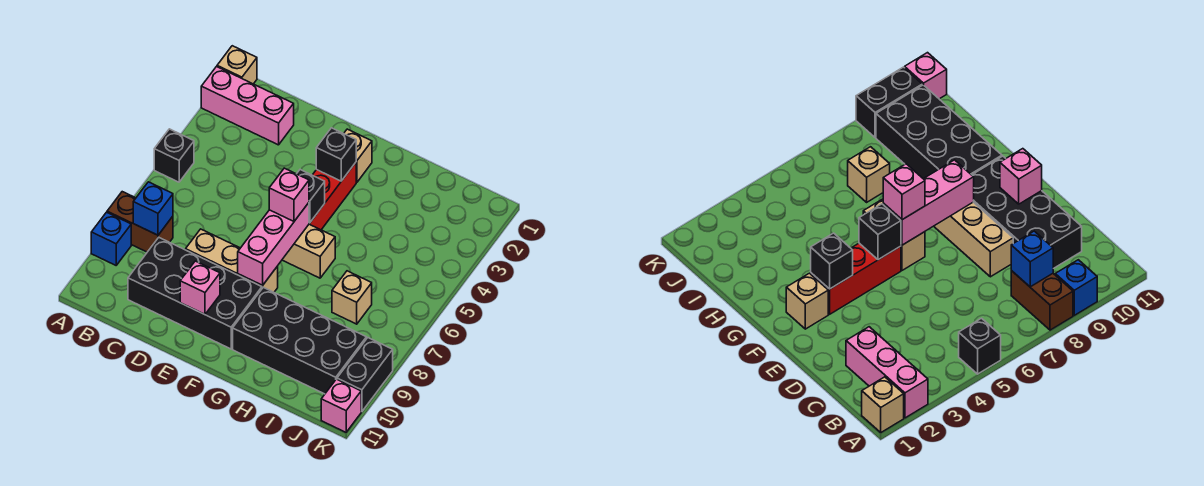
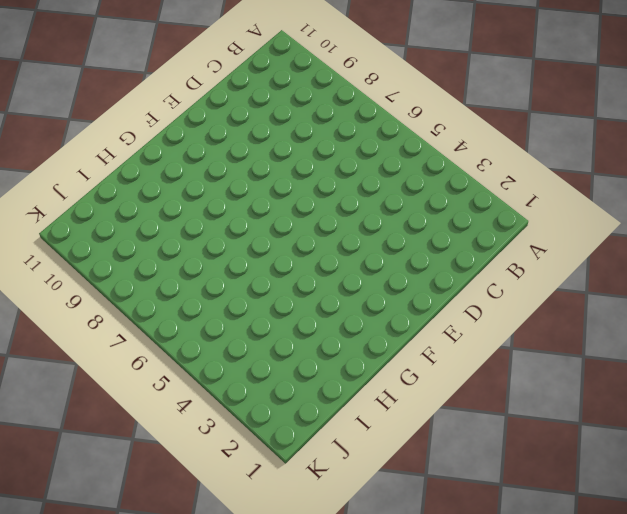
none -> tan 1x1 brick [217,46,257,84]
none -> pink 1x3 brick [201,67,294,145]
none -> black 1x1 brick [154,129,194,182]

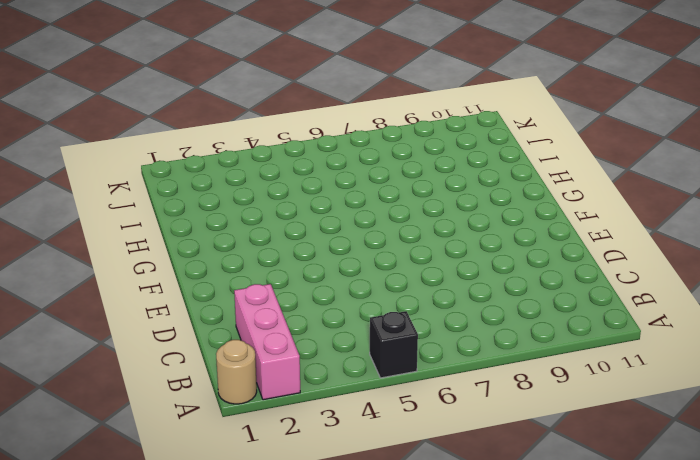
tan 1x1 round brick [216,340,257,404] -> tan 1x1 brick [217,46,257,84]
none -> brown 1x2 brick [107,192,173,252]
none -> blue 1x1 brick [91,212,131,265]
none -> black 2x4 brick [128,238,262,349]

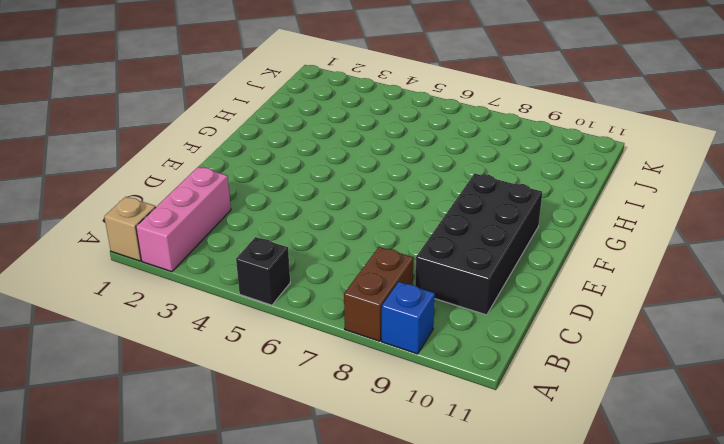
none -> tan 1x3 brick [186,229,278,292]
none -> tan 1x1 brick [344,129,372,182]
none -> red 1x3 brick [309,163,356,230]

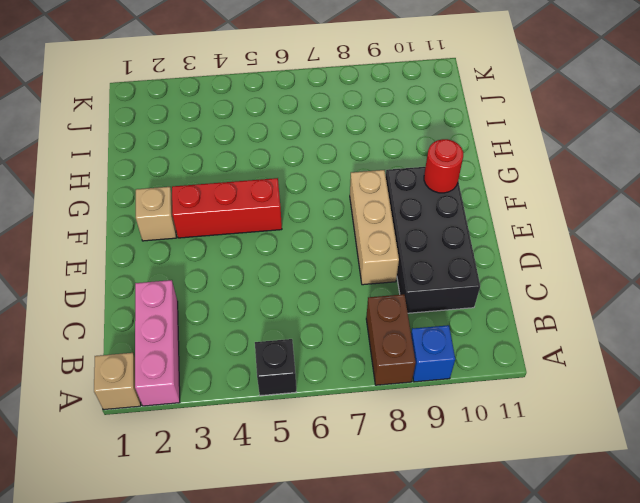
red 1x1 round brick [424,139,463,193] -> none
none -> tan 1x2 brick [282,224,335,278]
none -> black 2x4 brick [233,287,366,394]
none -> tan 1x1 brick [332,271,372,324]

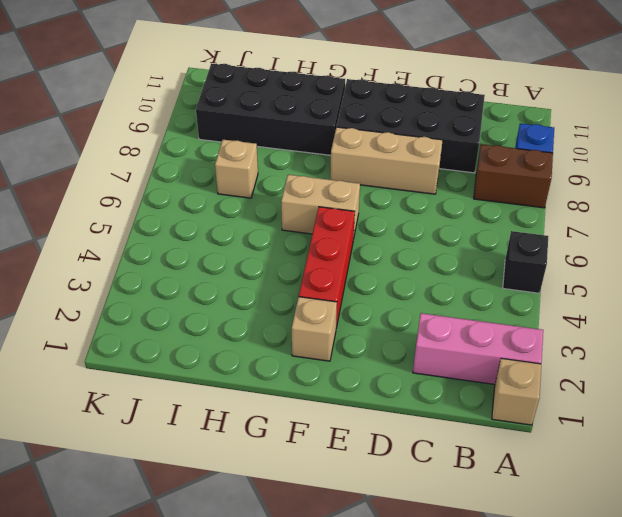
none -> black 1x2 brick [337,338,393,412]
none -> pink 1x1 brick [321,379,361,432]
none -> blue 1x1 brick [133,182,173,235]

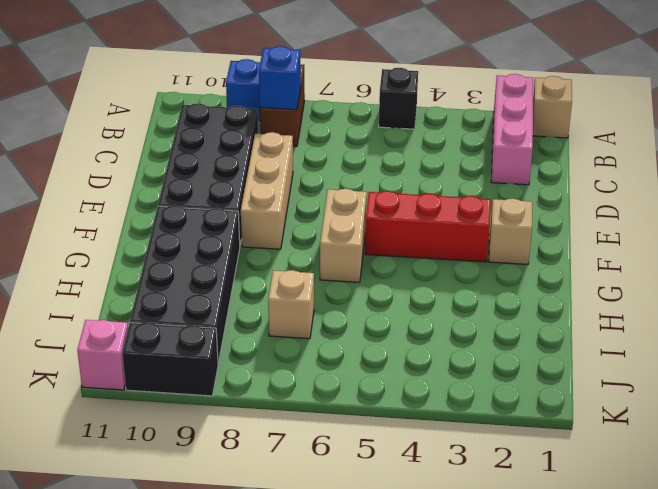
none -> pink 1x1 brick [180,261,220,314]
none -> black 1x1 brick [316,128,356,181]
none -> black 1x1 brick [297,170,325,223]

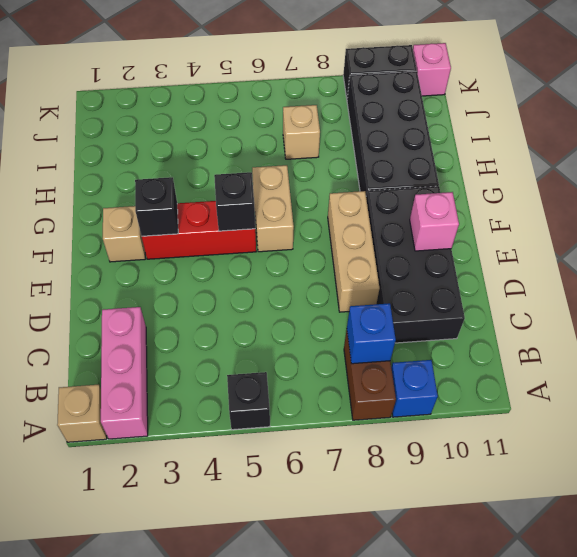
none -> pink 1x3 brick [238,203,309,285]
none -> pink 1x1 brick [269,168,309,221]

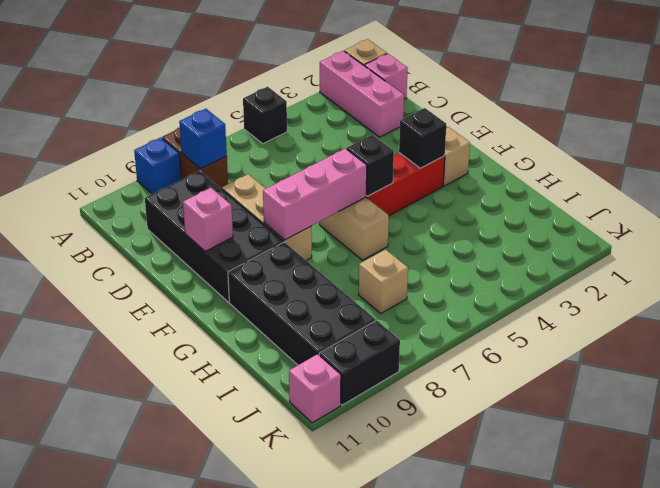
pink 1x1 brick [365,54,408,99] -> pink 1x1 brick moved to [269,168,309,221]

